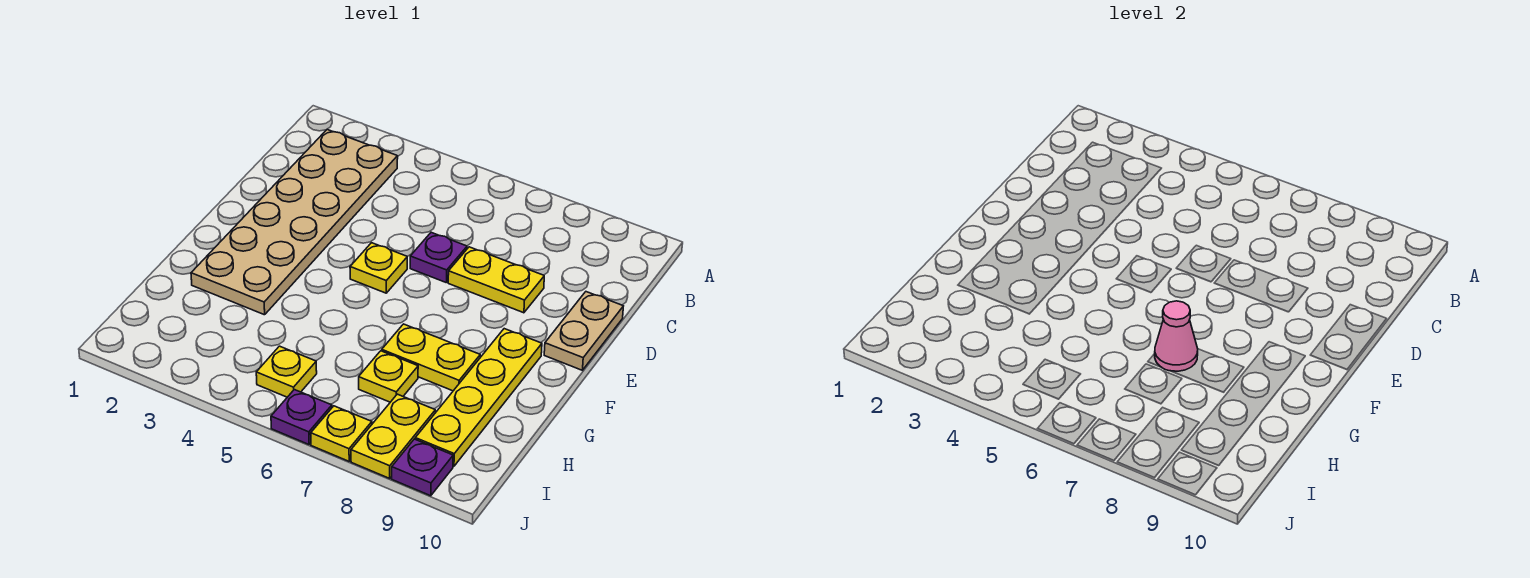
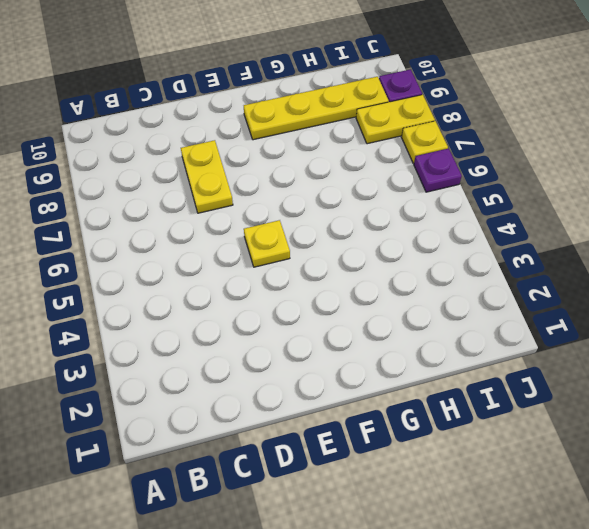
none -> tan 2x6 plate [191,130,398,315]
none -> purple 1x1 plate [410,232,467,282]
none -> tan 1x2 plate [544,292,623,370]

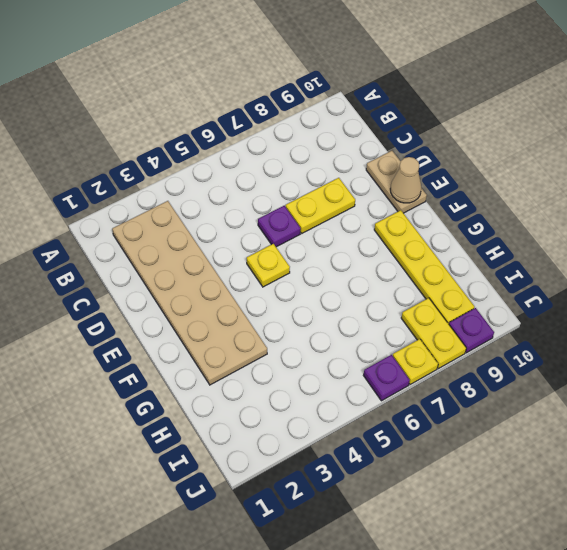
tan 1x1 cone [390,157,421,203] -> none
none -> yellow 1x2 plate [382,324,480,391]
none -> yellow 1x1 plate [359,351,418,402]
none -> yellow 1x1 plate [256,346,317,397]

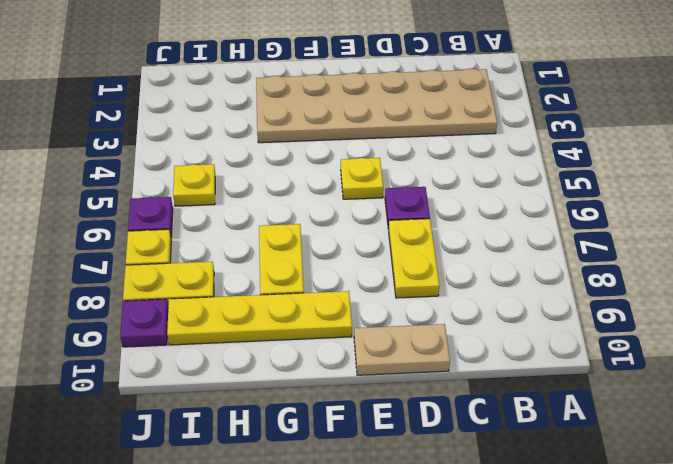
none -> yellow 1x1 plate [359,351,418,402]
none -> pink 1x1 cone [1155,301,1198,371]

